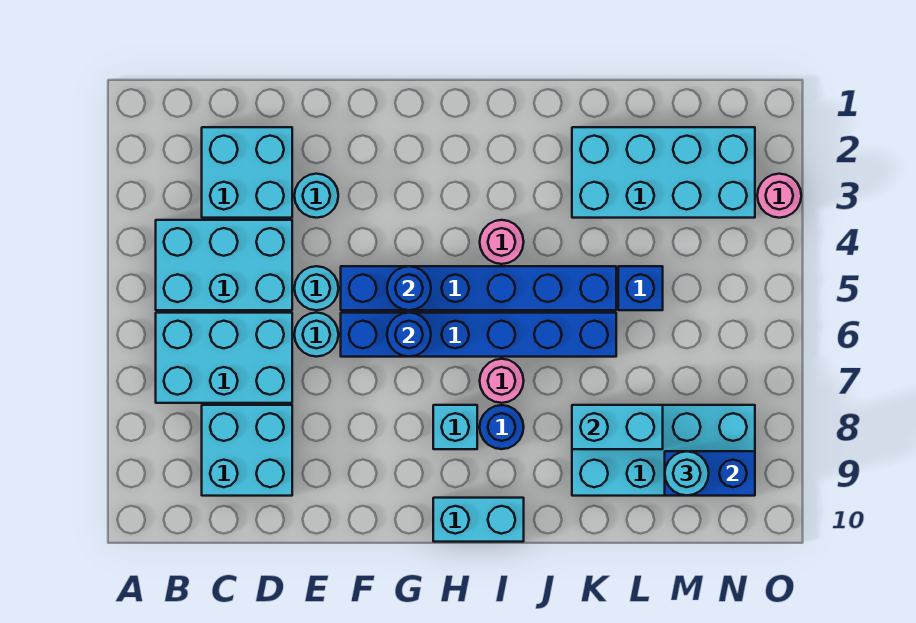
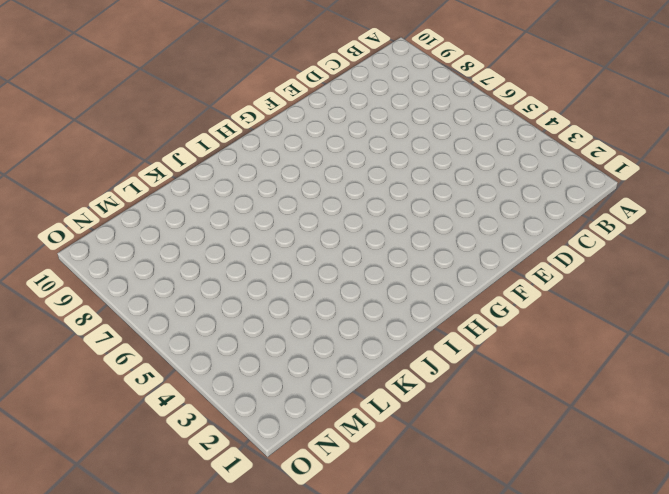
none -> cyan 2x3 brick [156,220,292,310]
none -> cyan 2x3 brick [156,313,292,403]
none -> cyan 2x2 brick [202,127,292,218]

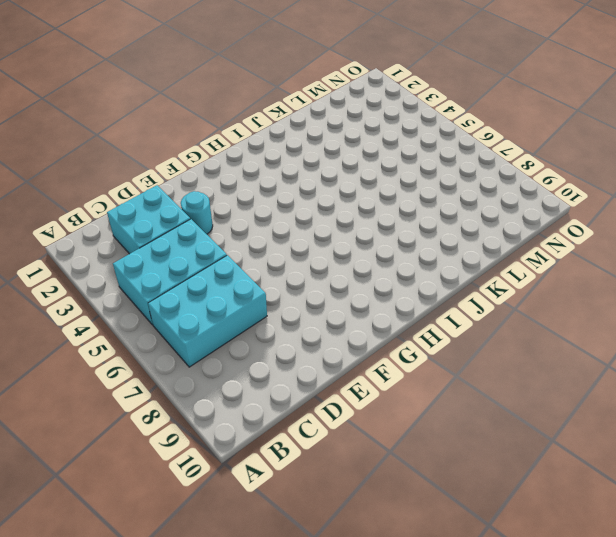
none -> cyan 2x2 brick [202,405,292,496]
none -> cyan 1x1 round brick [294,266,338,310]
none -> cyan 1x1 round brick [294,313,338,357]

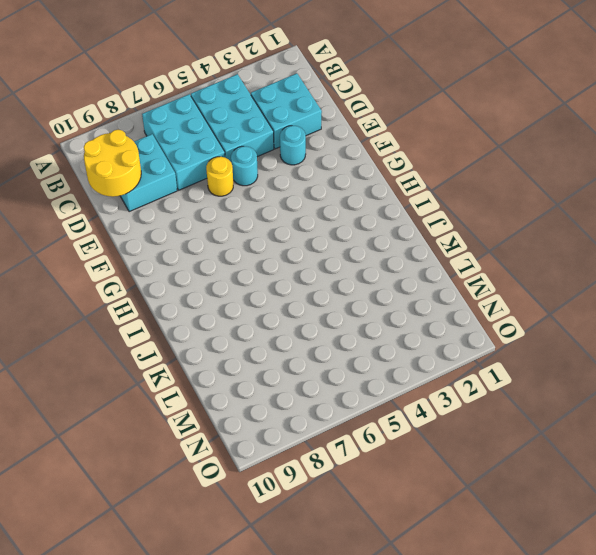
yellow 2x2 round brick [84,130,141,197] -> none
yellow 1x1 round brick [206,157,233,196] -> cyan 1x1 round brick [294,313,338,357]
none -> blue 1x6 brick [341,266,616,310]
none -> blue 1x6 brick [341,313,616,357]
none -> cyan 1x1 brick [433,405,477,449]

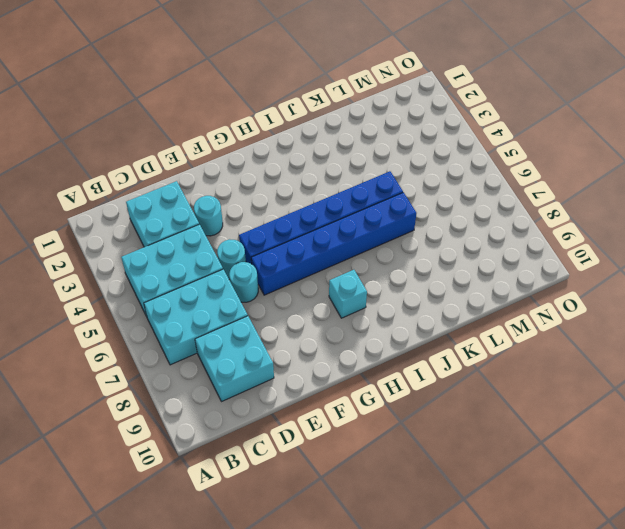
none -> cyan 1x2 brick [433,498,524,542]
none -> pink 1x1 round brick [480,220,524,264]
none -> pink 1x1 round brick [480,359,524,403]

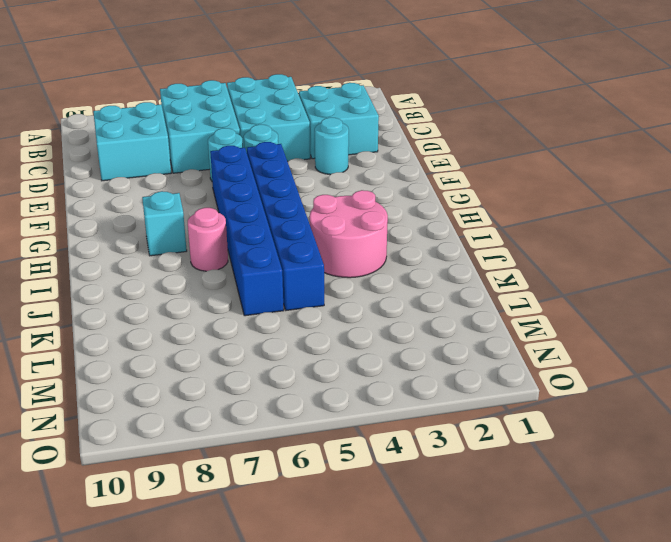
pink 2x2 round brick [310,190,388,278] -> pink 1x1 round brick [480,220,524,264]
none -> cyan 1x2 brick [433,498,524,542]
none -> blue 1x1 round brick [480,405,524,449]
none -> cyan 2x4 brick [572,127,755,218]

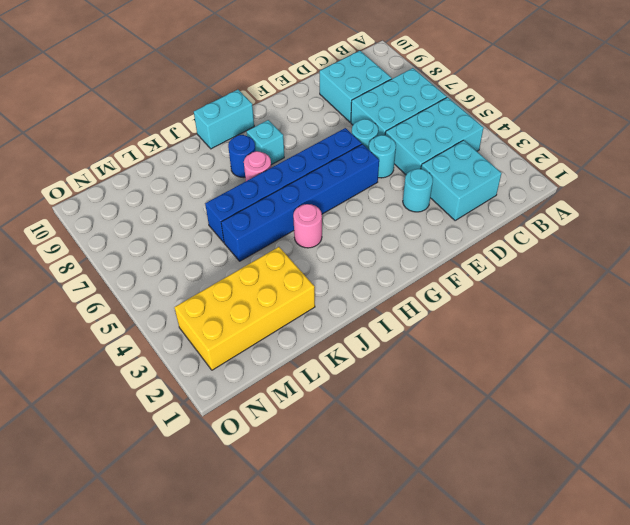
yellow 2x4 brick [174,247,315,370] -> cyan 2x4 brick [572,127,755,218]
none -> cyan 2x4 brick [572,405,755,496]
none -> blue 1x1 brick [618,266,663,310]
none -> pink 1x1 round brick [757,174,801,218]

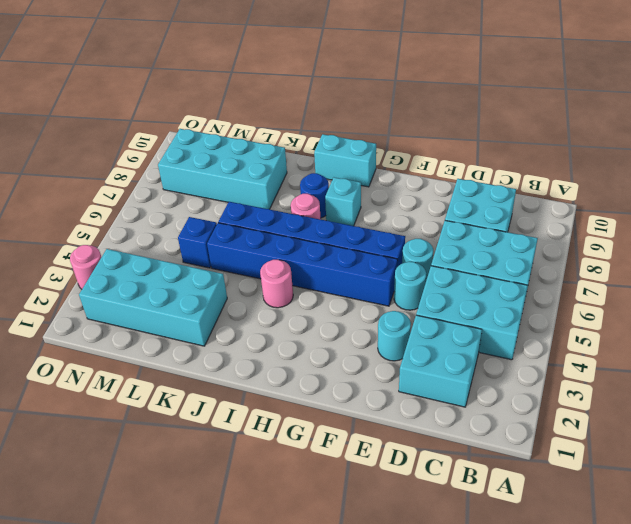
none -> blue 1x1 round brick [387,266,431,310]
none -> blue 1x1 round brick [387,313,431,357]
none -> cyan 1x2 brick [572,405,663,449]

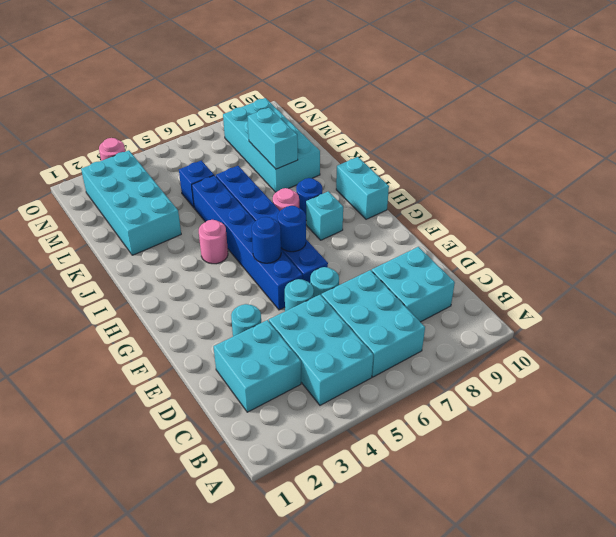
none -> blue 1x2 brick [665,451,755,496]
none -> cyan 1x1 round brick [665,451,709,495]

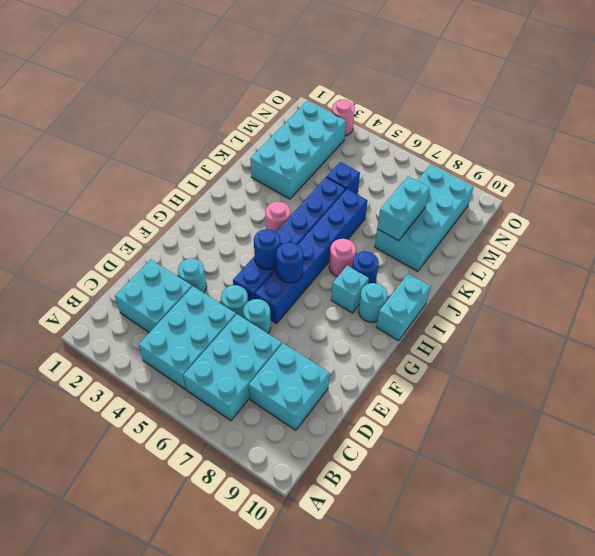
cyan 1x1 round brick [359,283,387,322] -> cyan 1x1 round brick moved to [665,451,709,495]
none -> blue 1x2 brick [665,451,755,496]

